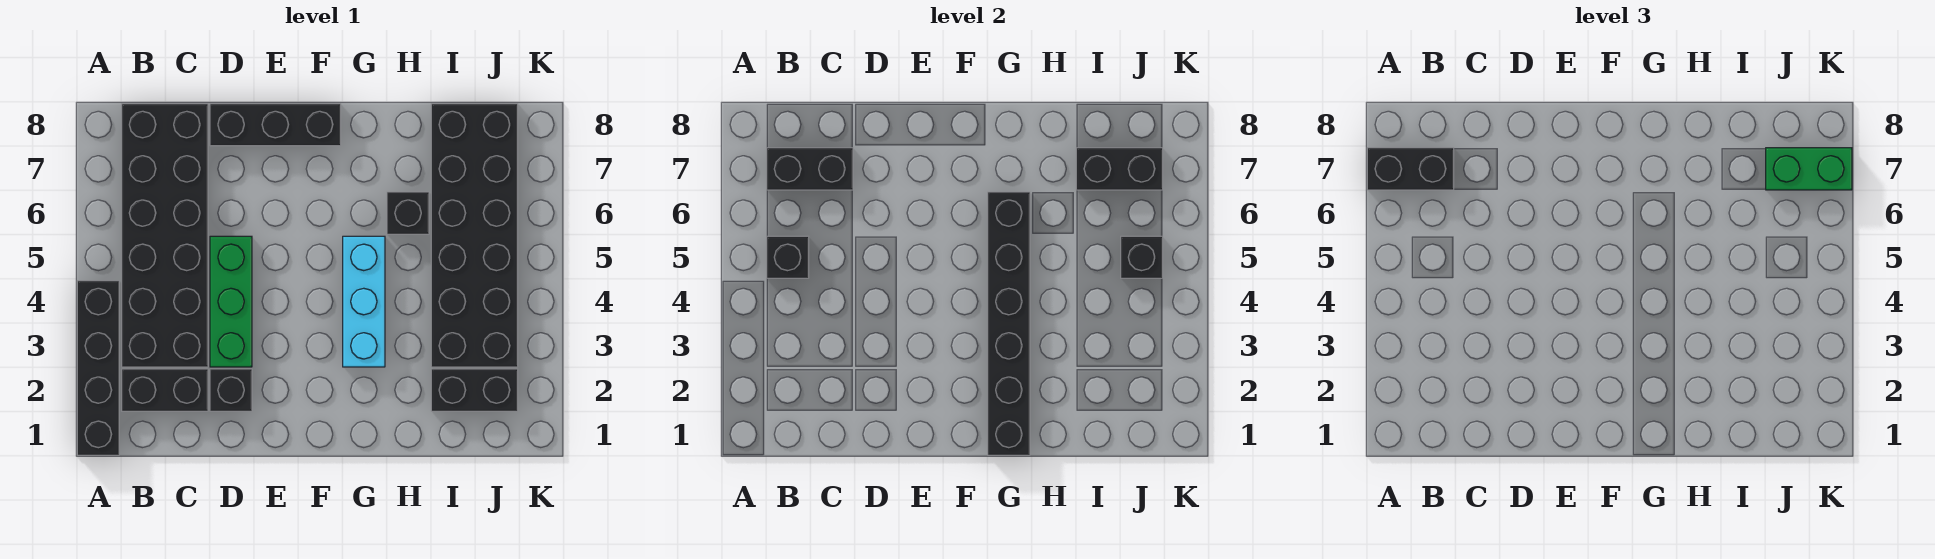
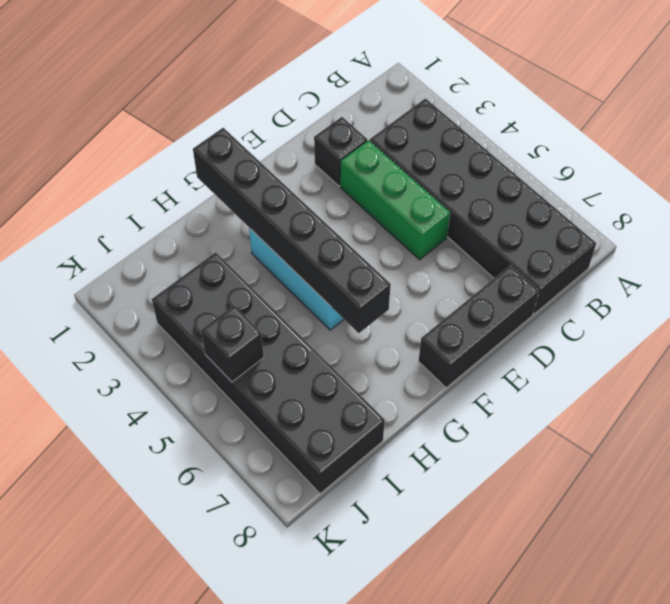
none -> black 1x4 brick [77,281,119,455]
none -> black 1x2 brick [122,369,208,411]
none -> black 1x1 brick [387,192,429,234]

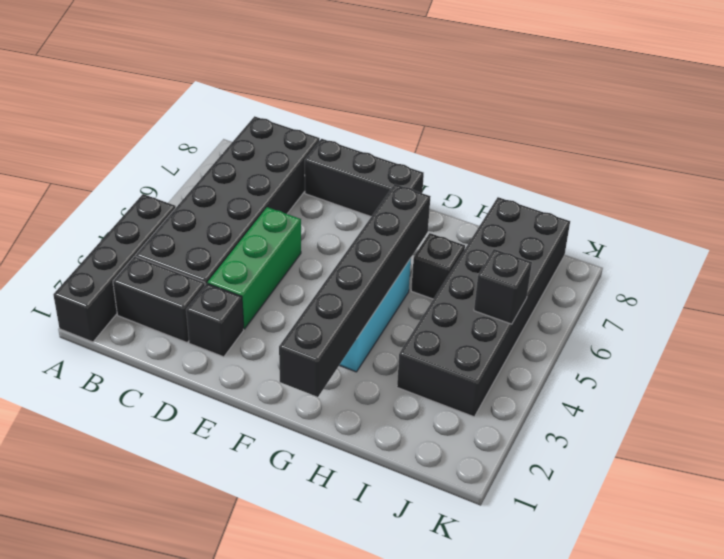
none -> black 1x2 brick [431,369,518,411]
none -> black 1x1 brick [767,236,809,278]
none -> black 1x2 brick [767,148,853,190]

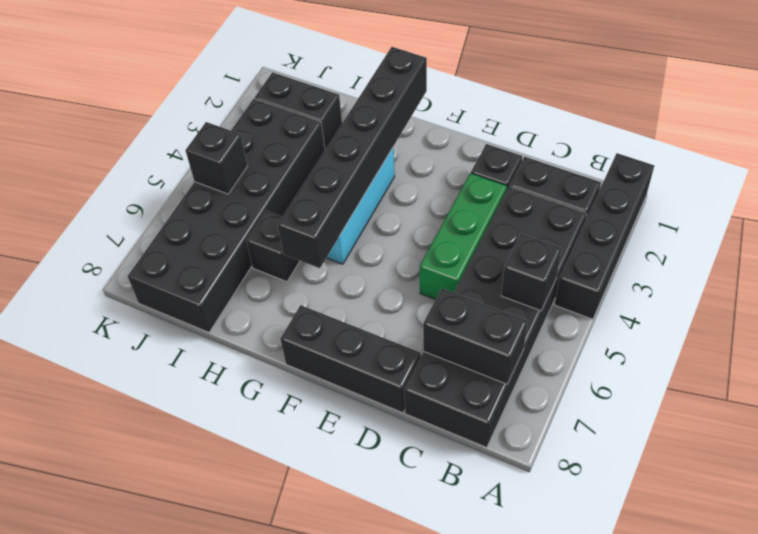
none -> black 1x2 brick [1076,148,1163,190]
none -> black 1x2 brick [1367,148,1454,190]
none -> green 1x2 brick [1766,148,1852,190]

